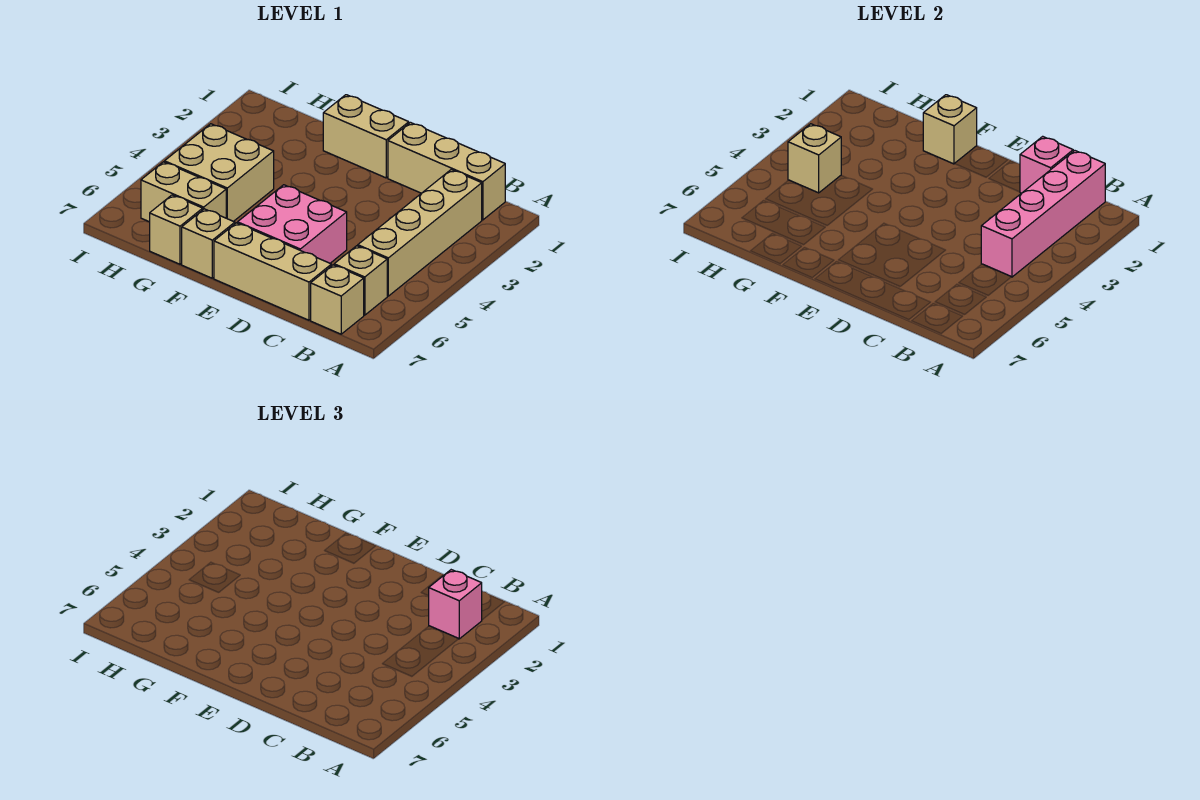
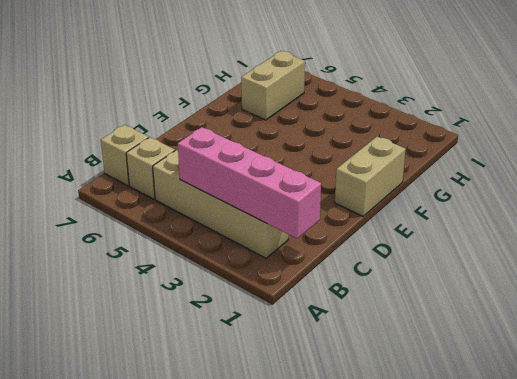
none -> tan 1x3 brick [388,123,505,220]
none -> tan 1x3 brick [214,223,331,320]
none -> pink 2x2 brick [238,185,347,263]

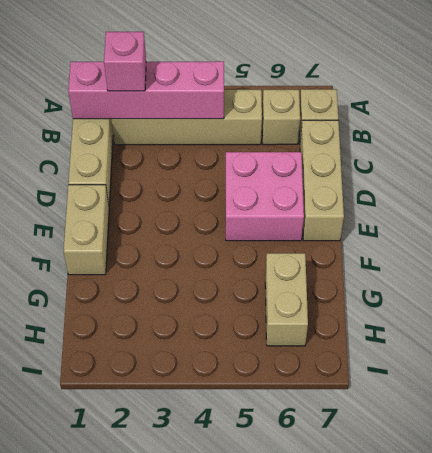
none -> tan 1x1 brick [182,209,235,278]
none -> tan 2x2 brick [165,124,274,221]
none -> tan 1x1 brick [150,195,203,264]

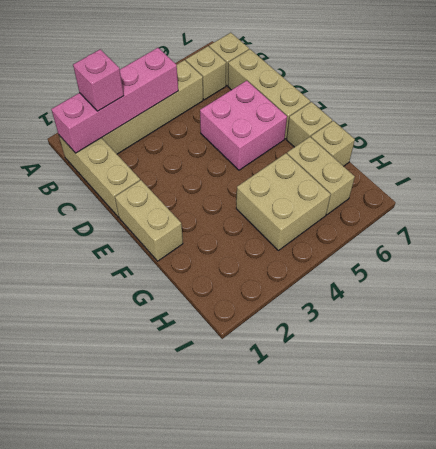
none -> pink 1x1 brick [1020,136,1073,193]
none -> tan 1x1 brick [923,95,977,164]
none -> tan 1x1 brick [788,124,841,193]

